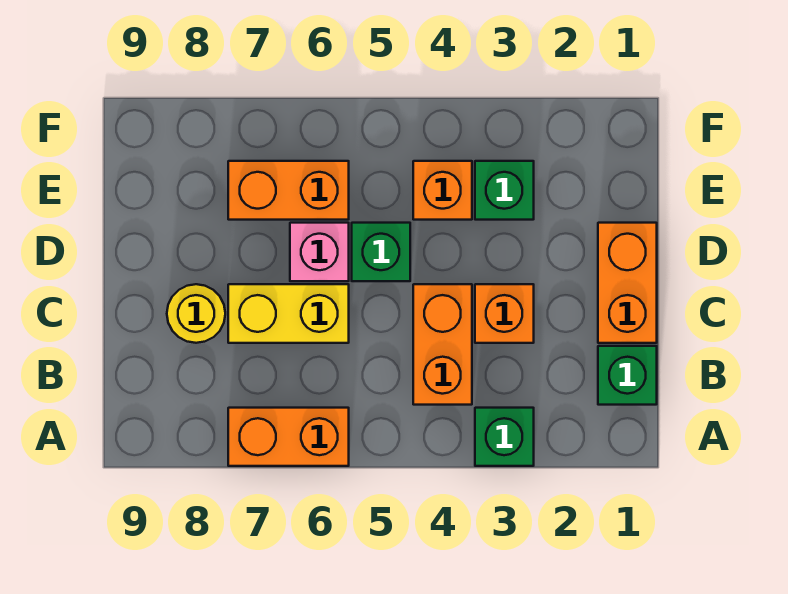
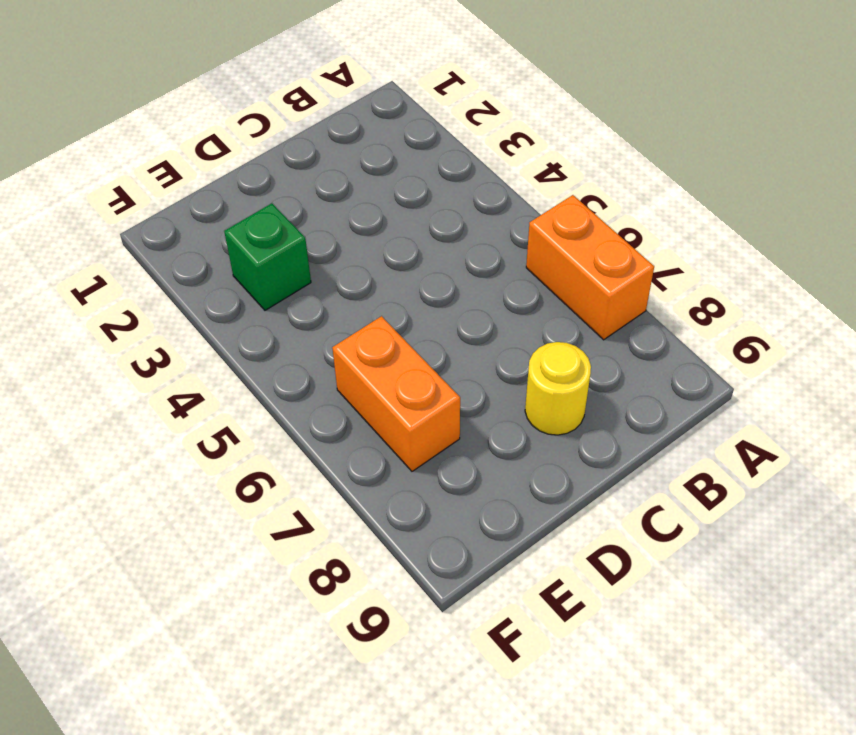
none -> green 1x1 brick [475,408,534,466]
none -> green 1x1 brick [598,346,657,405]
none -> orange 1x2 brick [413,284,472,405]

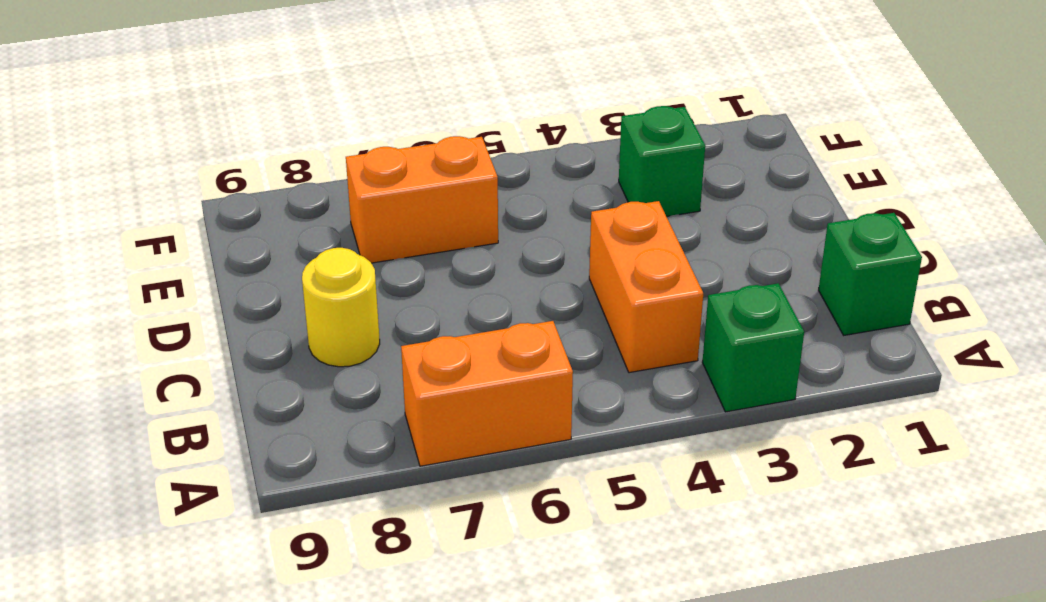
none -> orange 1x2 brick [598,223,657,343]
none -> orange 1x1 brick [475,284,534,343]
none -> yellow 1x2 brick [228,284,349,343]

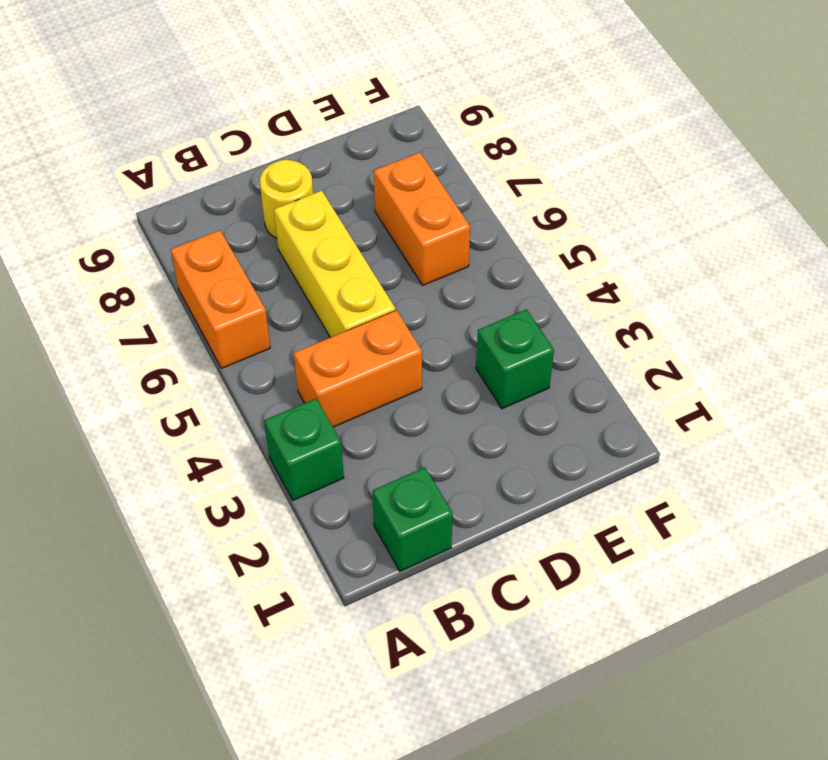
yellow 1x3 brick [274,191,395,338] -> yellow 1x2 brick [228,284,349,343]
none -> orange 1x2 brick [598,223,657,343]
none -> orange 1x1 brick [475,284,534,343]
none -> green 1x1 brick [352,223,410,281]

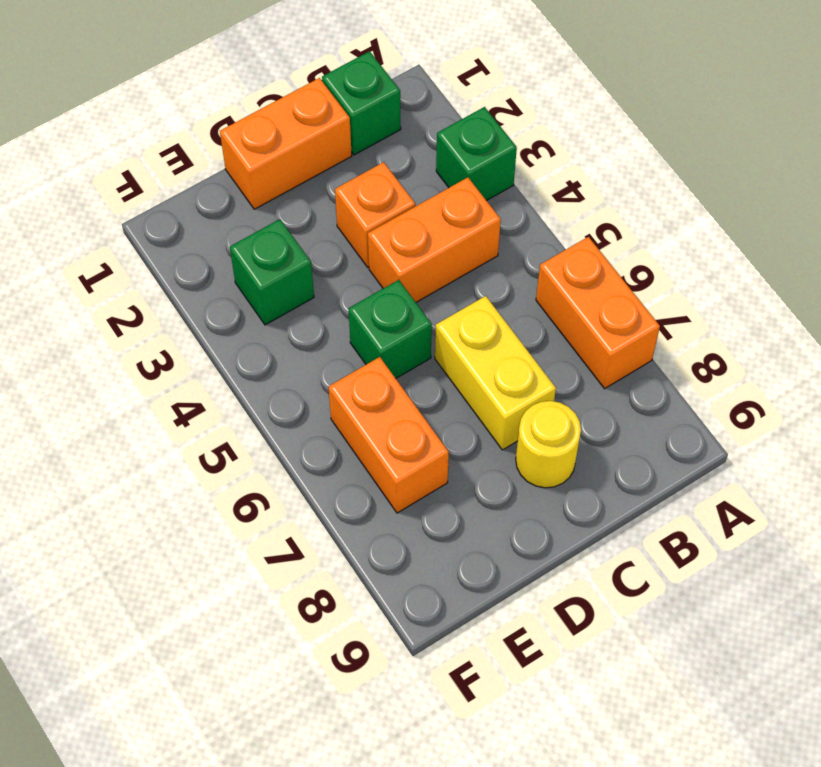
none -> pink 1x1 brick [290,223,349,281]
none -> orange 1x1 brick [413,161,472,220]

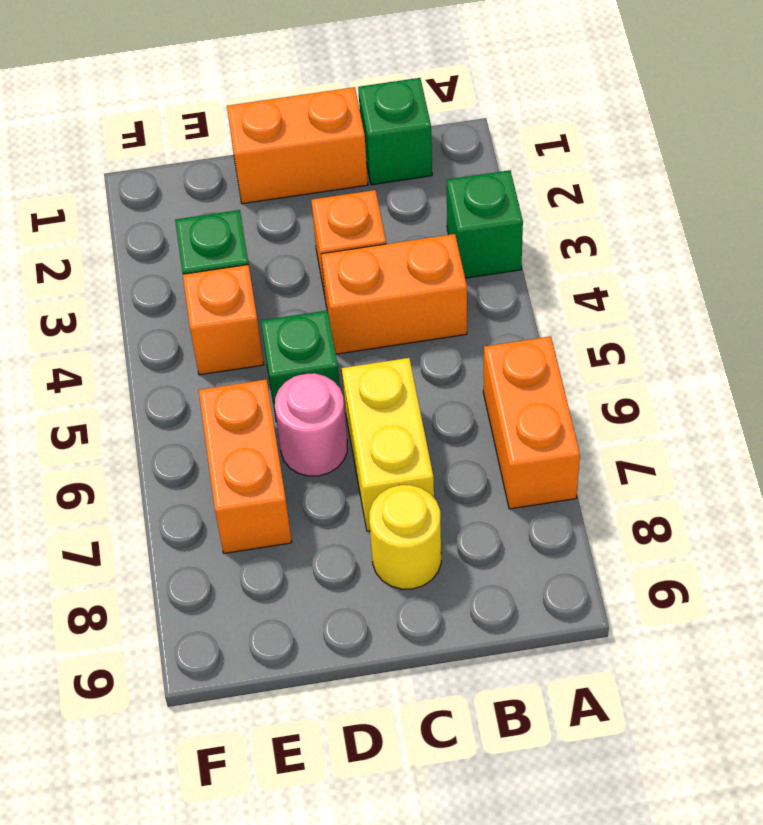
pink 1x1 round brick [275,373,347,476] -> pink 1x1 brick [290,223,349,281]

